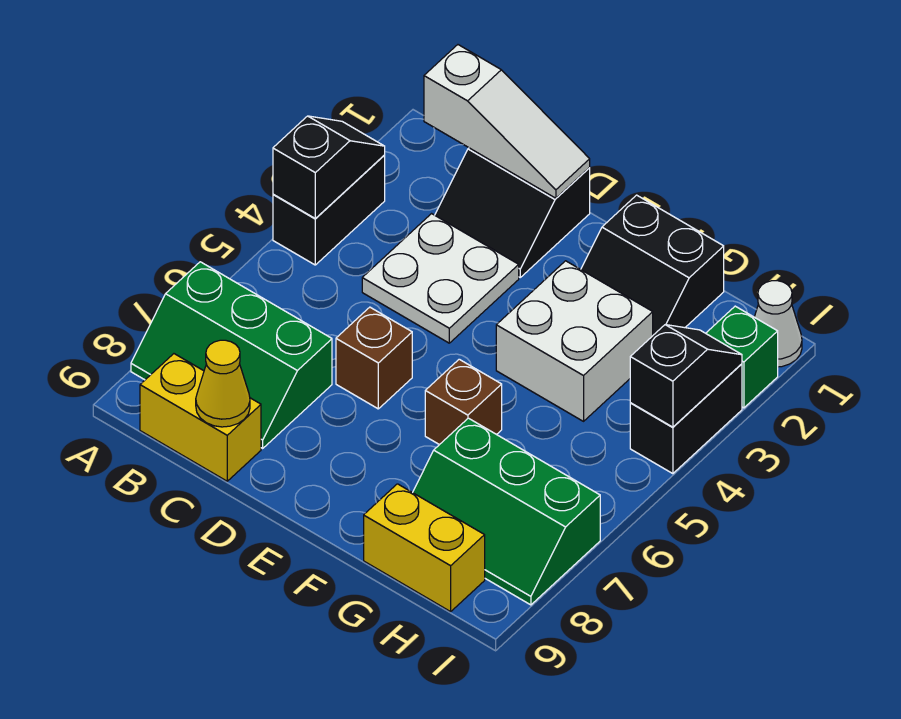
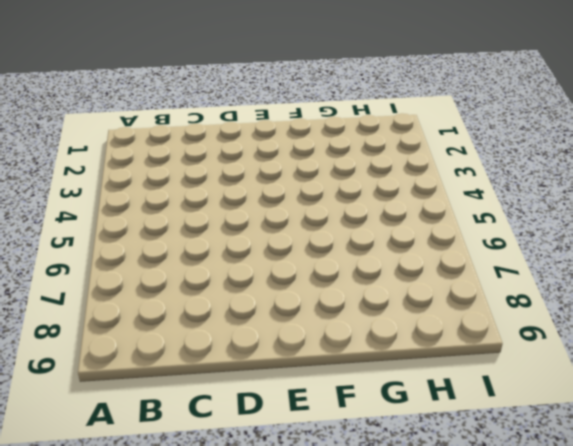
none -> black 1x2 brick [273,155,385,265]
none -> green 2x3 slope [131,262,332,448]
none -> yellow 1x2 brick [140,354,261,481]

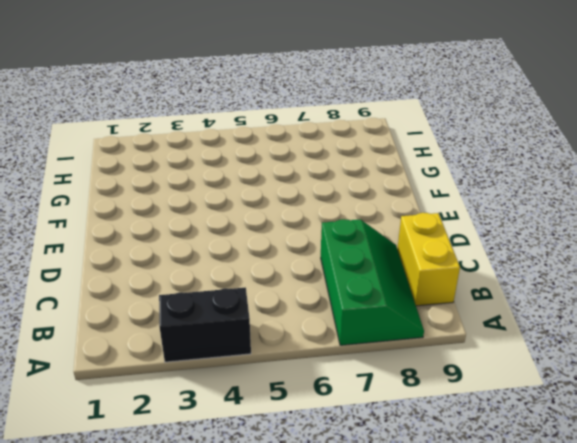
none -> black 2x2 slope [435,148,590,277]
none -> white 2x2 plate [362,214,519,343]
none -> brown 1x1 brick [336,307,412,409]

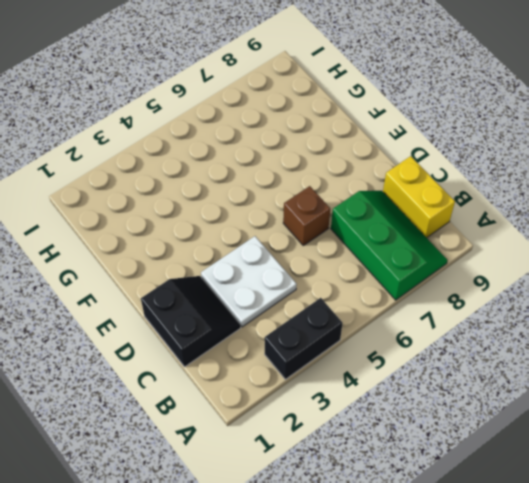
none -> black 2x2 slope [581,195,724,335]
none -> white 2x2 brick [496,261,653,421]
none -> brown 1x1 brick [425,359,502,445]

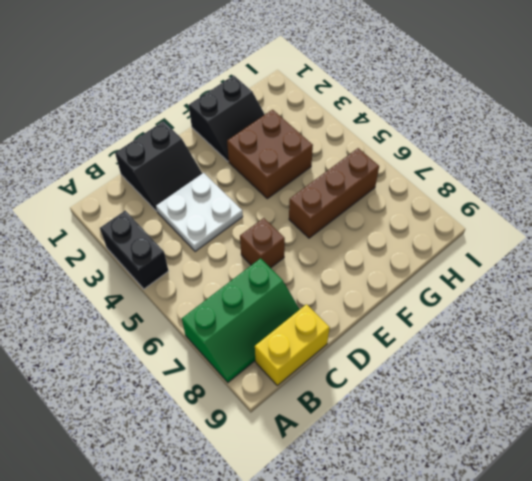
brown 2x2 brick [227,110,313,199] -> white 2x2 brick [496,261,653,421]
brown 1x3 brick [289,148,379,238] -> brown 1x1 brick [425,359,502,445]
none -> green 2x3 slope [413,418,600,605]
none -> yellow 1x2 brick [364,484,485,612]
none -> white 1x1 cone [755,281,802,367]

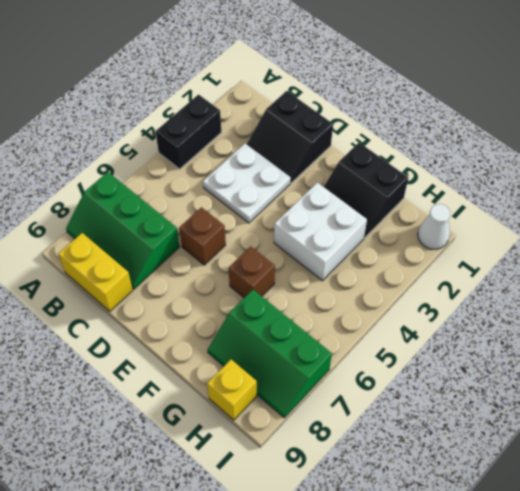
yellow 1x1 brick [207,360,257,420] -> yellow 1x2 brick [364,484,485,612]
none -> green 1x1 brick [706,306,778,408]
none -> black 1x2 brick [630,364,742,474]
none -> black 1x2 slope [273,116,385,218]

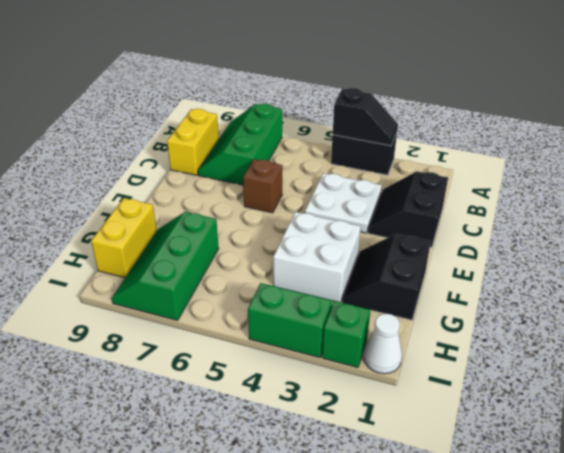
green 1x2 brick [248,283,332,358] -> black 1x2 brick [630,364,742,474]
none -> brown 1x1 brick [425,359,502,445]
none -> white 1x3 slope [424,45,590,198]
none -> yellow 1x1 cone [196,340,250,427]

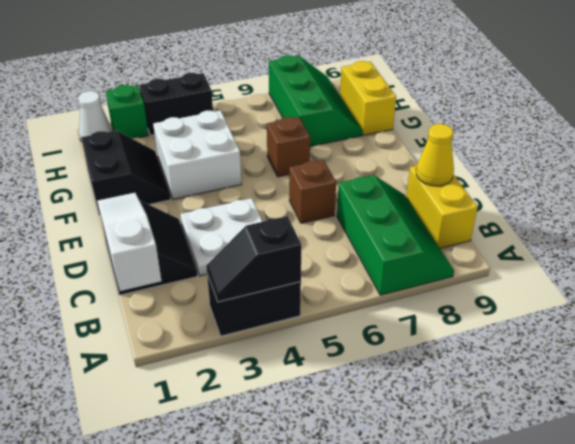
none -> black 1x2 slope [630,325,742,427]

